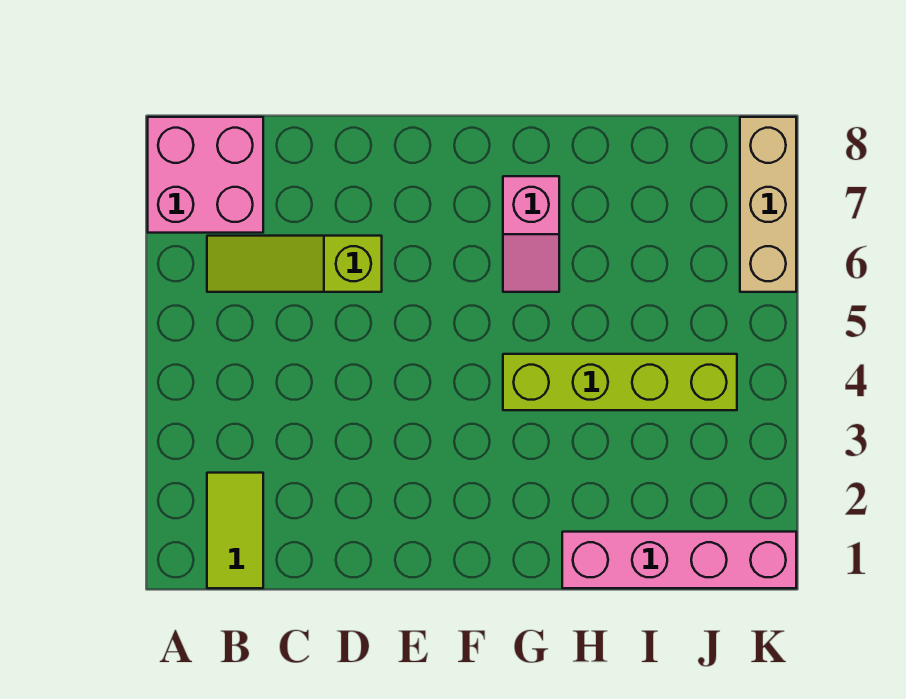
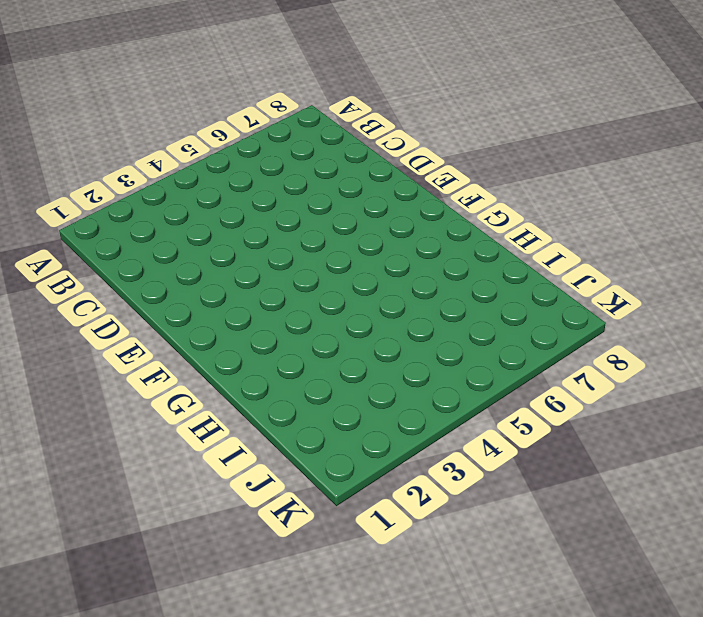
none -> pink 2x2 brick [148,117,263,233]
none -> lime 1x2 tile [207,473,263,588]

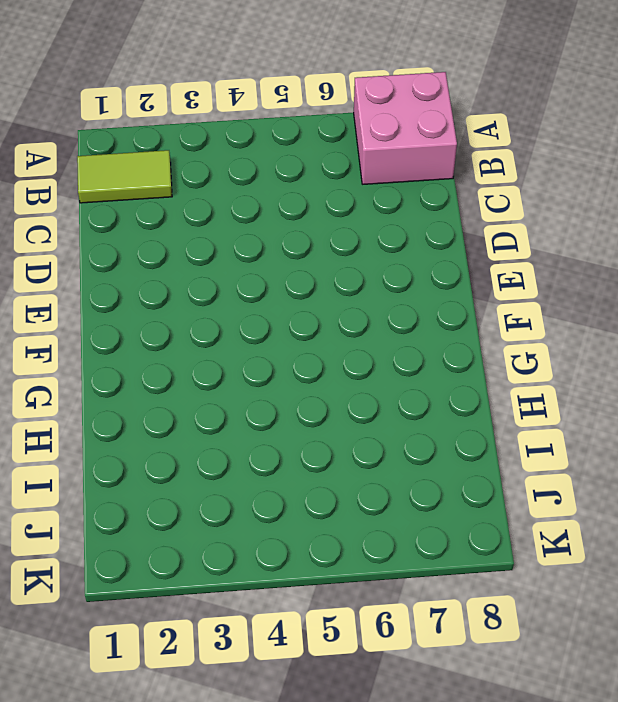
none -> lime 1x3 slope [207,236,382,292]
none -> lime 1x4 brick [503,354,737,410]

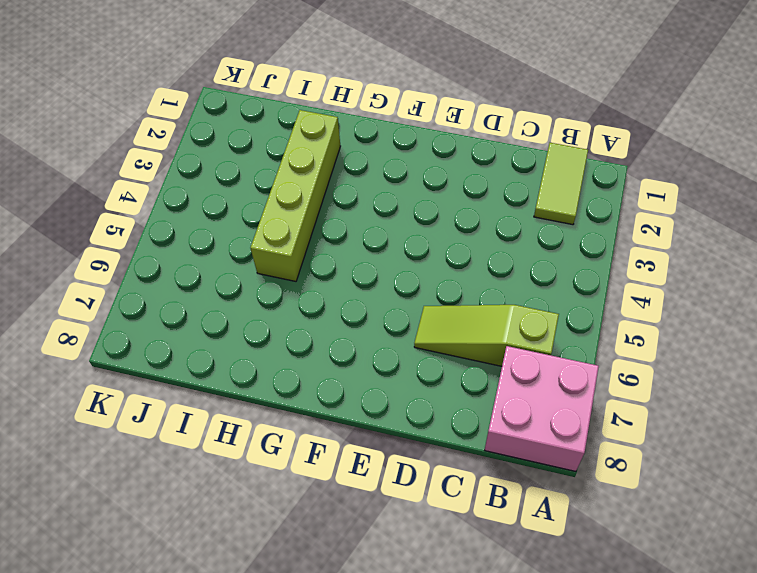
lime 1x3 slope [414,305,559,366] -> lime 1x3 slope turned to [207,236,382,292]
lime 1x4 brick [250,110,340,281] -> lime 1x4 brick turned to [503,354,737,410]
none -> pink 1x2 slope [503,176,559,292]
none -> pink 1x4 brick [562,532,796,588]

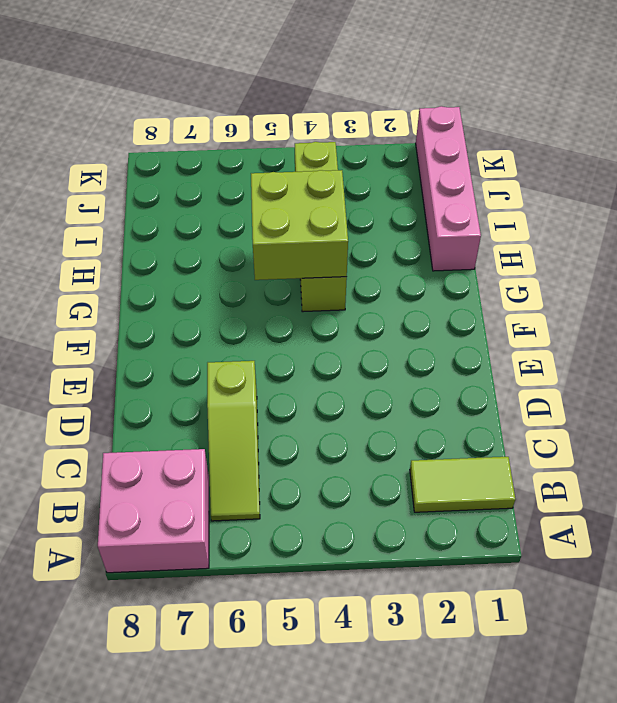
lime 2x2 brick [251,170,348,280] -> none
none -> pink 1x2 slope [503,176,559,292]
none -> tan 1x3 brick [740,117,796,292]

